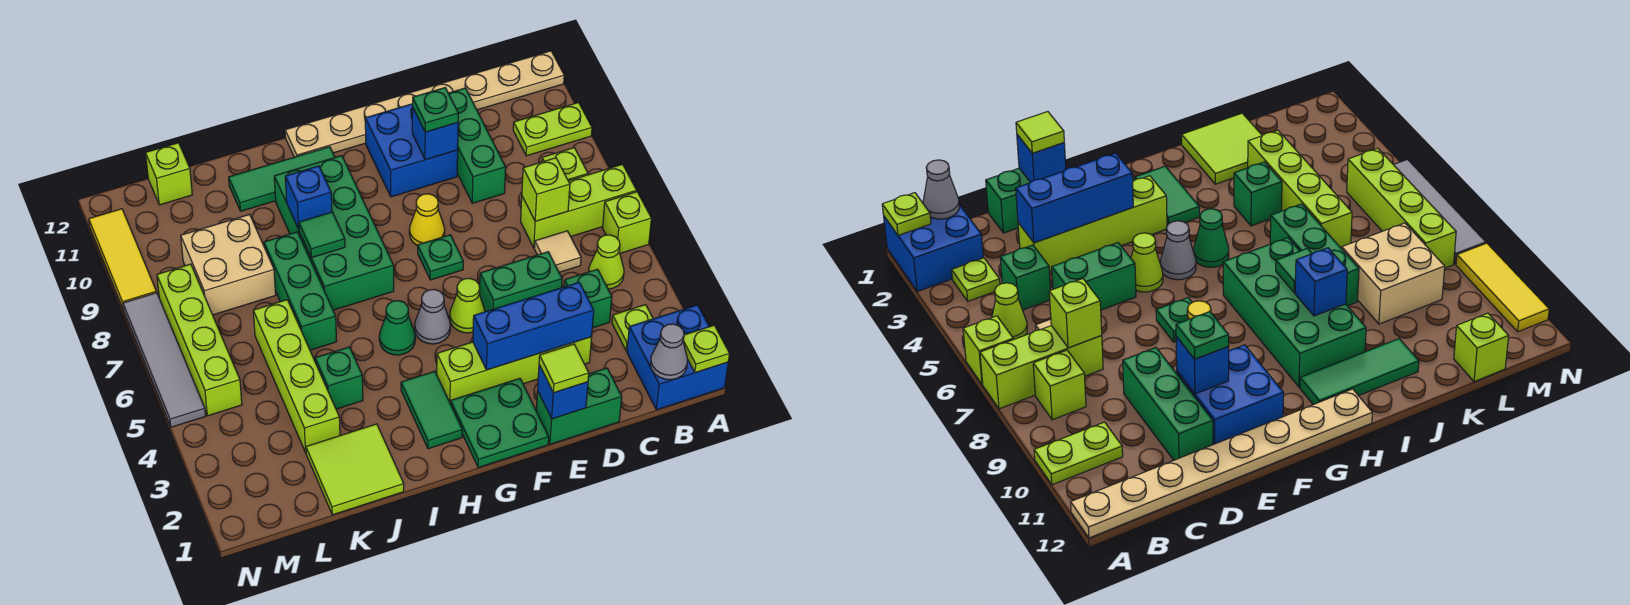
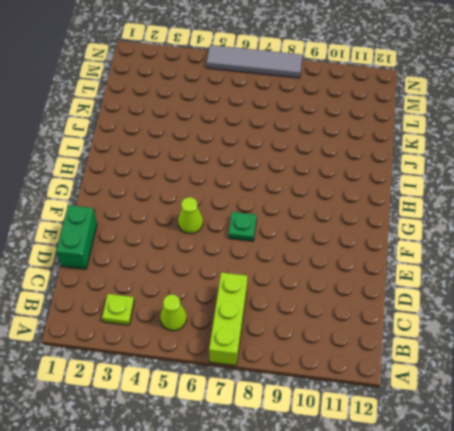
none -> blue 2x2 brick [627,305,728,410]
none -> lime 1x1 brick [603,192,651,253]
none -> lime 1x2 plate [513,103,592,156]
none -> tan 1x8 plate [285,51,564,157]

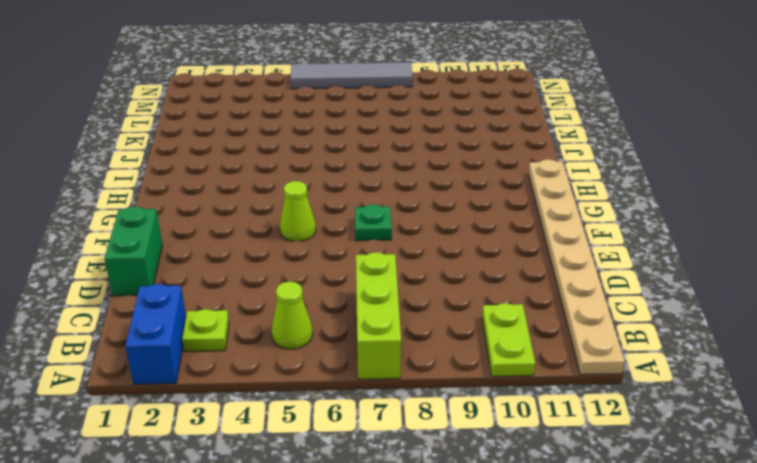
blue 1x2 brick [125,284,186,384] -> blue 2x2 brick [627,305,728,410]
none -> lime 1x1 brick [603,192,651,253]
none -> lime 1x1 brick [542,148,588,181]
none -> green 1x1 brick [564,269,612,328]
none -> tan 1x1 tile [534,231,581,272]

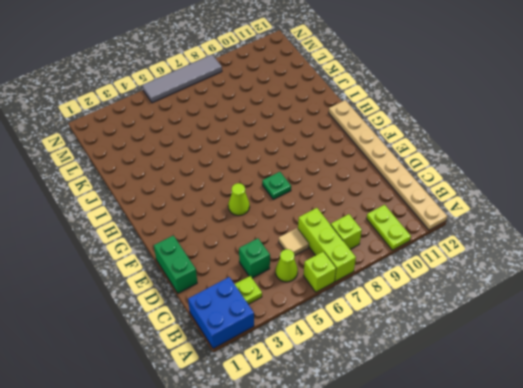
none -> lime 1x4 brick [437,337,592,404]
none -> green 1x2 brick [479,252,562,312]
none -> green 1x3 brick [449,88,506,203]
none -> blue 2x2 brick [365,104,458,197]

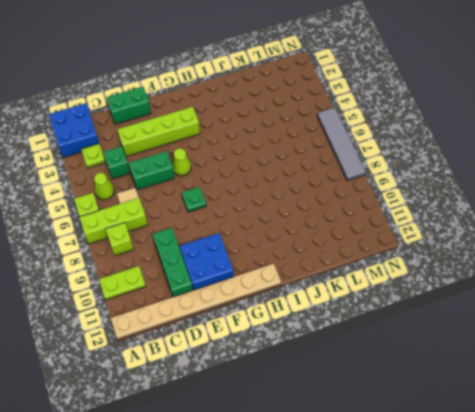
none -> green 2x2 plate [451,378,549,468]
none -> yellow 1x1 cone [409,194,445,246]
none -> grey 1x1 cone [415,289,451,344]
none -> green 1x2 tile [401,371,462,449]

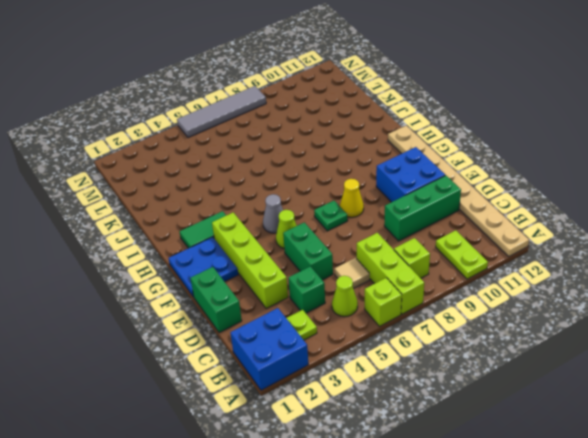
blue 2x2 plate [169,237,238,297] -> green 2x2 plate [451,378,549,468]
none -> green 1x1 cone [379,301,415,355]
none -> green 2x4 brick [274,156,394,310]
none -> green 1x3 tile [229,147,335,211]
none -> lime 2x2 tile [306,424,404,515]

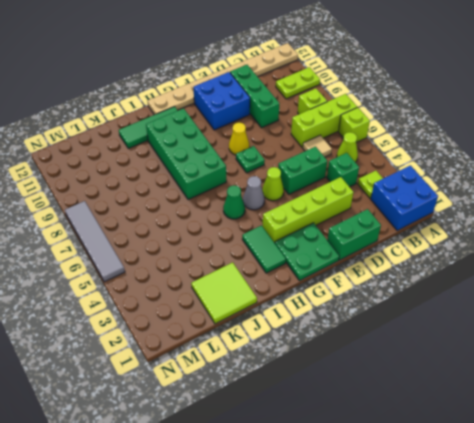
none -> green 1x1 brick [315,347,363,409]
none -> green 1x3 brick [264,232,337,350]
none -> lime 1x4 brick [253,300,340,453]
none -> tan 2x2 brick [181,214,276,315]

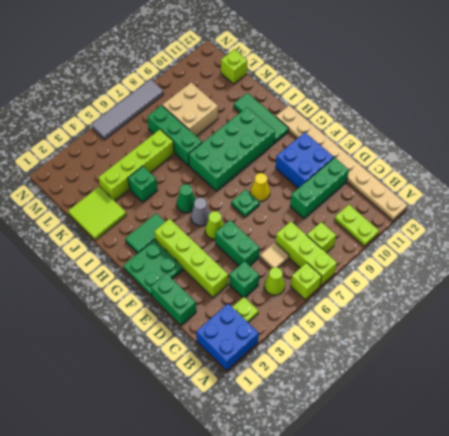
green 1x3 brick [147,105,202,166] -> green 1x3 brick turned to [264,232,337,350]
none -> lime 1x4 brick [157,264,242,416]
none -> yellow 1x3 tile [89,209,157,310]
none -> lime 1x1 plate [683,325,730,373]
none -> grey 1x1 cone [650,324,688,380]

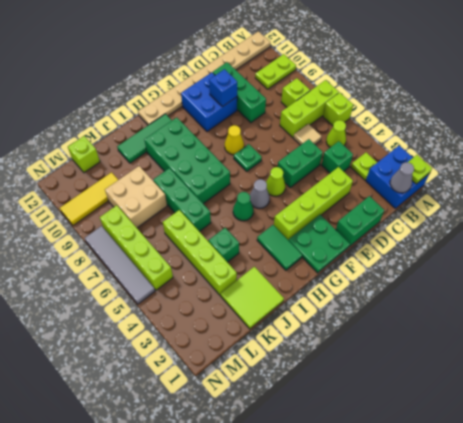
yellow 1x3 tile [60,172,118,225] -> yellow 1x3 tile turned to [89,209,157,310]
none -> lime 1x1 brick [522,158,570,221]
none -> blue 1x3 brick [473,283,594,370]
none -> blue 1x1 brick [538,365,588,419]
none -> green 1x1 tile [299,212,345,258]

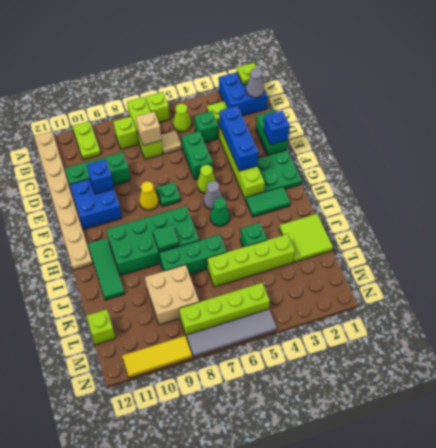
tan 1x1 brick [136,112,161,145] -> lime 1x1 brick [522,158,570,221]
none -> blue 1x1 brick [285,166,332,229]
none -> lime 1x1 tile [539,344,589,393]
none -> green 1x1 plate [413,88,458,132]

